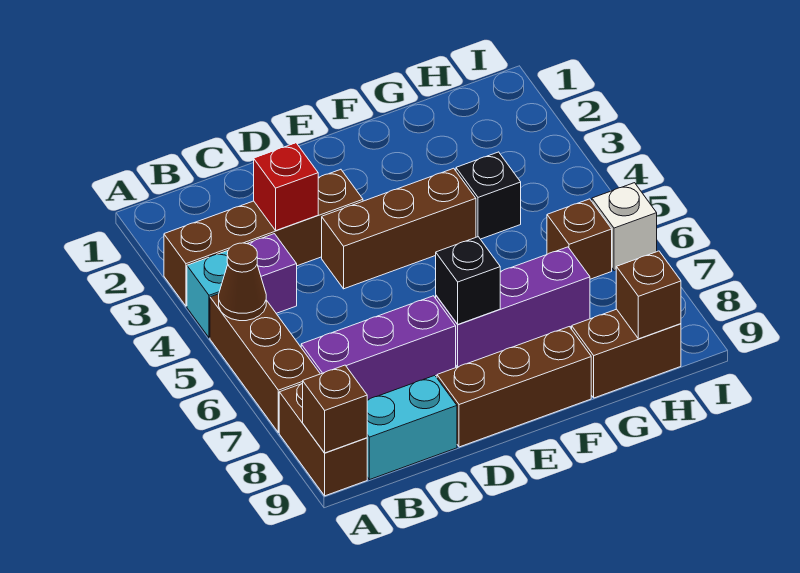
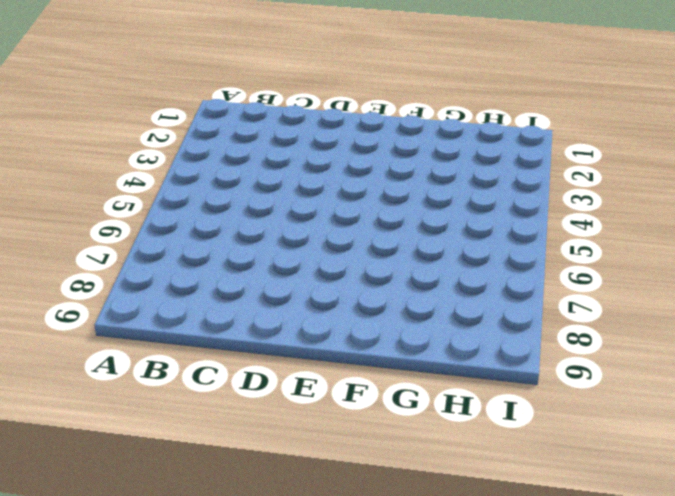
none -> brown 1x4 brick [164,169,363,306]
none -> cyan 1x1 brick [187,251,228,338]
none -> brown 1x3 brick [210,294,320,433]

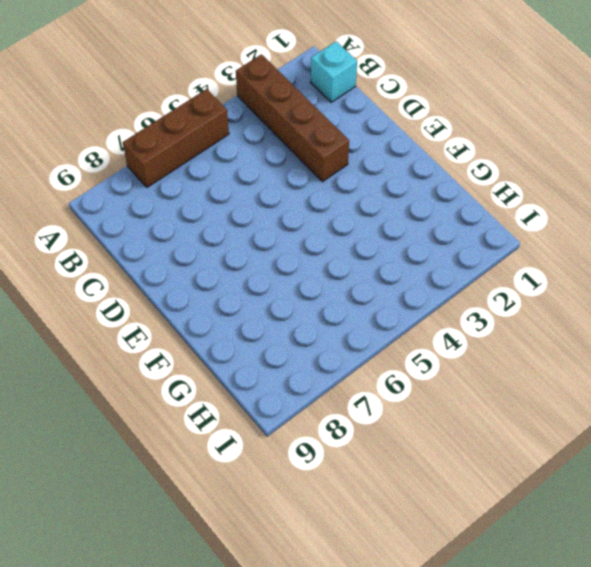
cyan 1x1 brick [311,41,357,102] -> cyan 1x1 brick moved to [187,251,228,338]
none -> brown 1x2 brick [279,383,367,496]
none -> purple 1x1 brick [247,234,297,313]
none -> purple 1x3 brick [301,296,456,400]

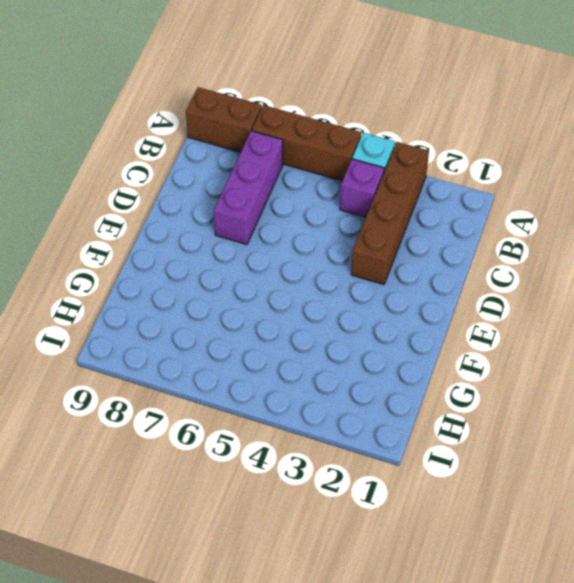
none -> cyan 1x2 brick [367,375,457,480]
none -> brown 1x3 brick [322,168,476,289]
none -> brown 1x3 brick [437,327,591,447]

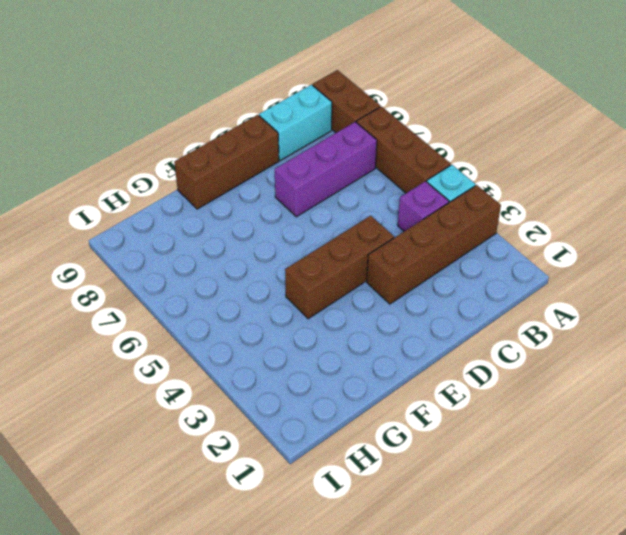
none -> purple 1x3 brick [436,247,590,367]
none -> black 1x1 brick [456,152,521,239]
none -> brown 1x2 brick [571,309,681,398]

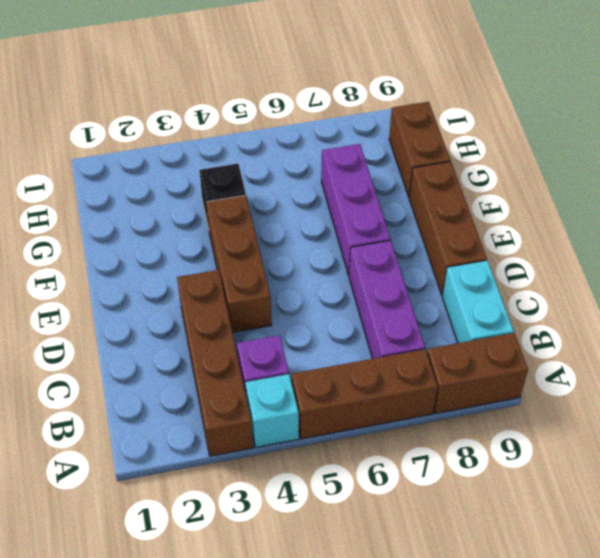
none -> brown 1x1 brick [547,199,612,279]
none -> white 1x1 brick [592,183,657,271]
none -> brown 1x1 cone [219,243,266,321]

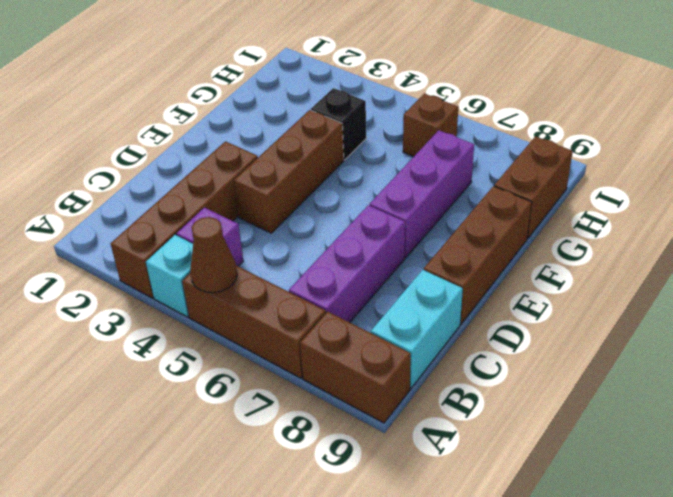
none -> white 1x1 brick [592,183,657,271]
none -> brown 1x1 brick [303,365,367,453]
none -> red 1x1 brick [254,143,318,230]

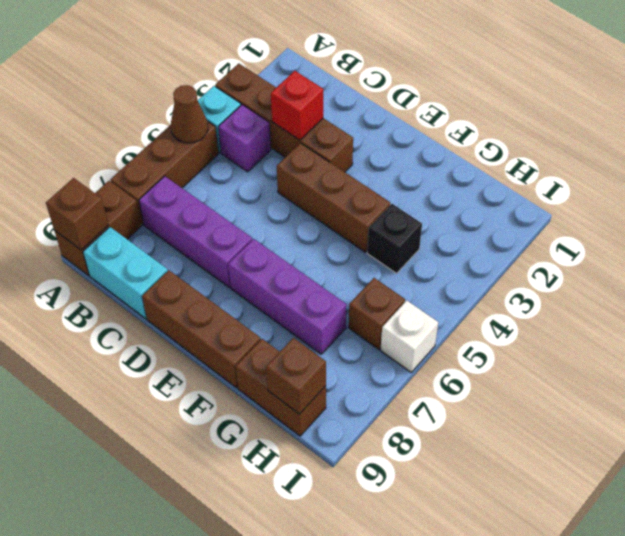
none -> black 1x1 brick [436,237,500,324]

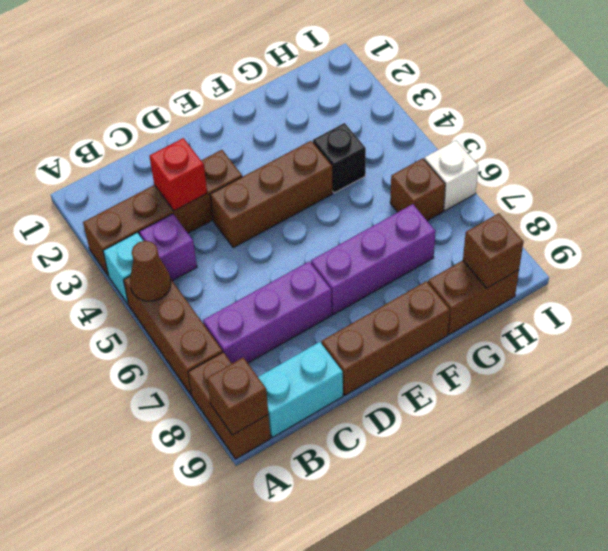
none -> black 1x1 brick [436,237,500,324]

